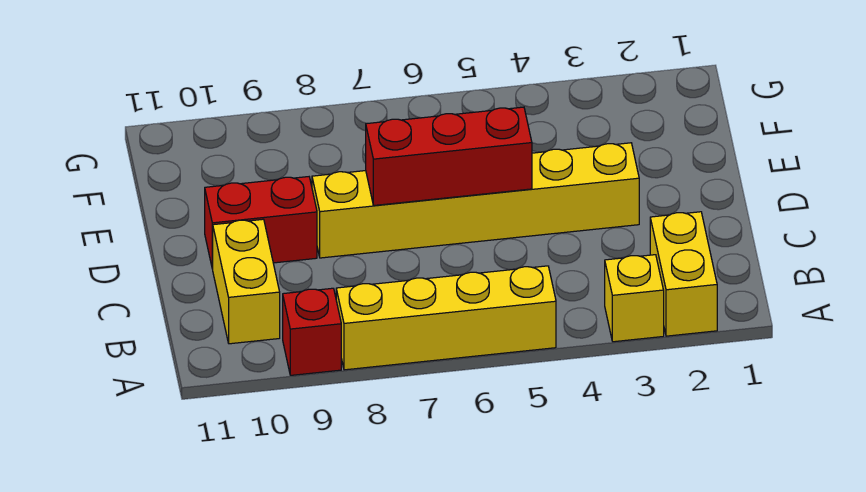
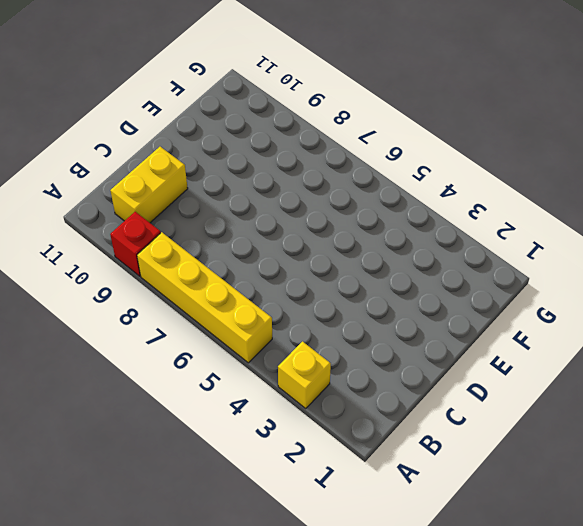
none -> yellow 1x2 brick [650,212,717,336]
none -> yellow 1x6 brick [312,143,639,258]

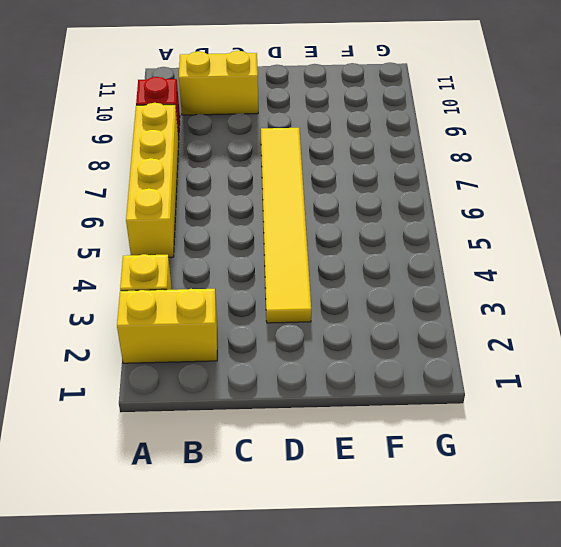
yellow 1x6 tile [261,128,311,323] -> yellow 1x6 brick [312,143,639,258]
none -> red 1x2 brick [205,177,317,269]
none -> red 1x3 brick [366,107,532,205]

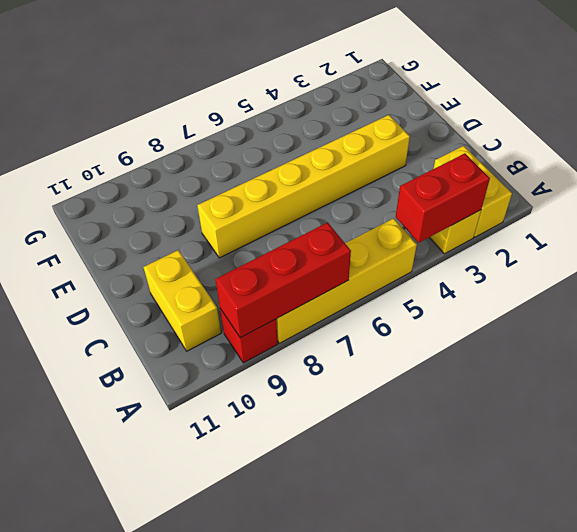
red 1x2 brick [396,153,490,243] -> red 1x2 brick moved to [205,177,317,269]
red 1x3 brick [216,222,351,338] -> red 1x3 brick moved to [366,107,532,205]

